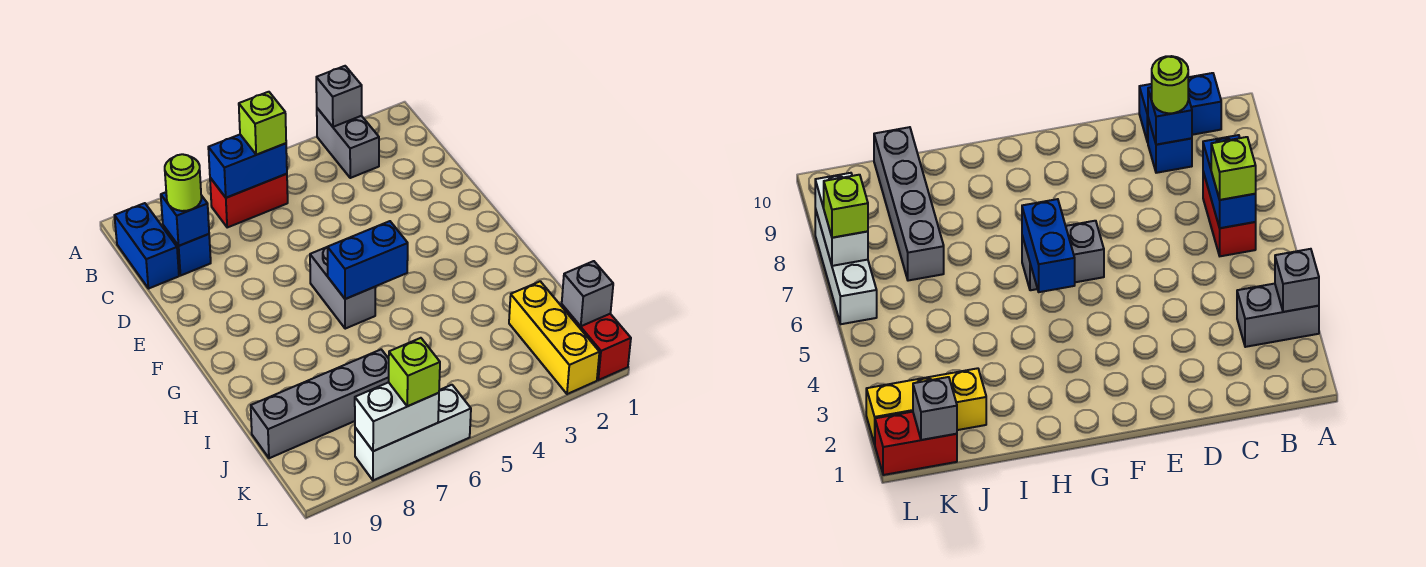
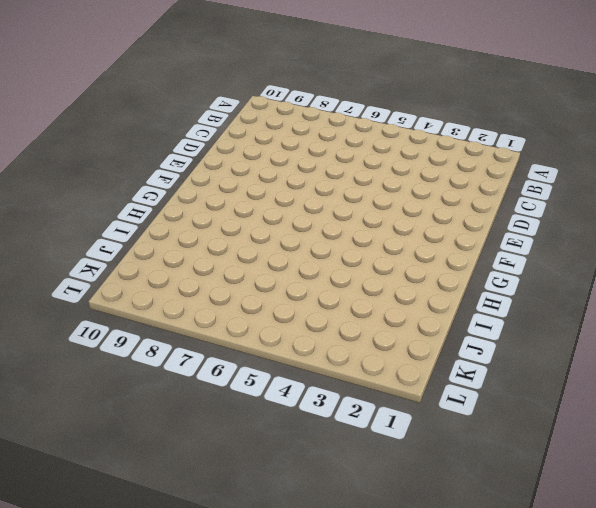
none -> grey 1x2 brick [317,108,379,178]
none -> red 1x2 brick [210,174,288,227]
none -> blue 1x2 brick [115,203,179,289]

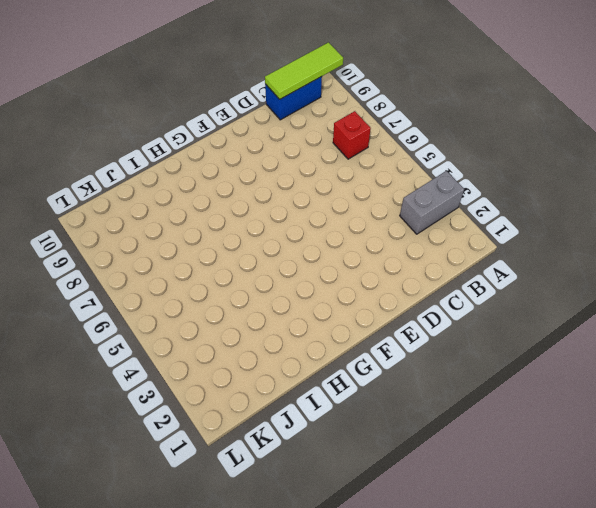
lime 1x3 tile [265,42,343,99] -> none
red 1x1 brick [333,111,371,159] -> red 1x2 brick [210,174,288,227]
none -> blue 1x1 brick [163,225,211,275]
none -> grey 1x2 brick [310,247,376,329]
none -> yellow 1x3 brick [509,281,599,394]

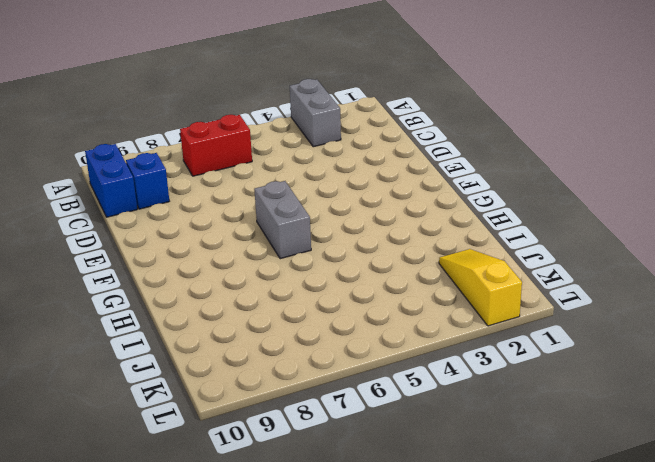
yellow 1x3 slope [439,249,522,326] -> yellow 1x3 brick [509,281,599,394]
none -> grey 1x4 brick [251,350,389,458]
none -> red 1x2 brick [562,305,631,380]
none -> white 1x3 brick [355,385,471,480]

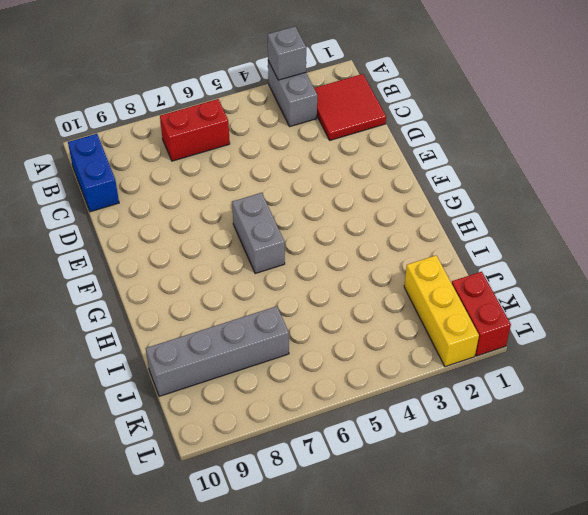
red 2x2 tile [314,74,386,140] -> none
none -> blue 1x1 brick [163,225,211,275]
none -> white 1x3 brick [355,385,471,480]
none -> blue 1x2 brick [208,135,287,198]

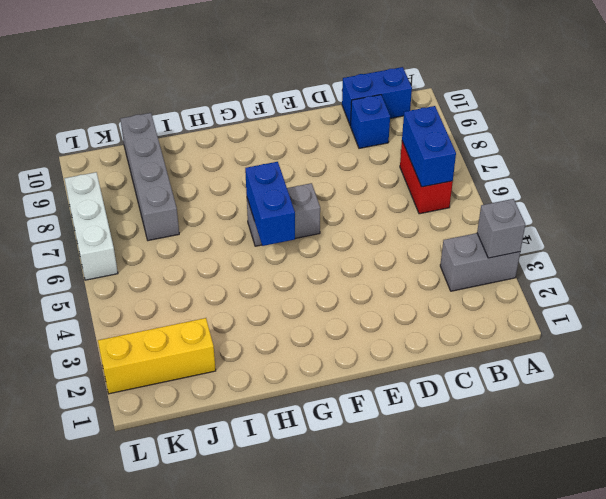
none -> red 1x2 brick [562,305,631,380]
none -> blue 1x1 brick [161,192,209,246]
none -> grey 1x1 brick [562,261,613,326]

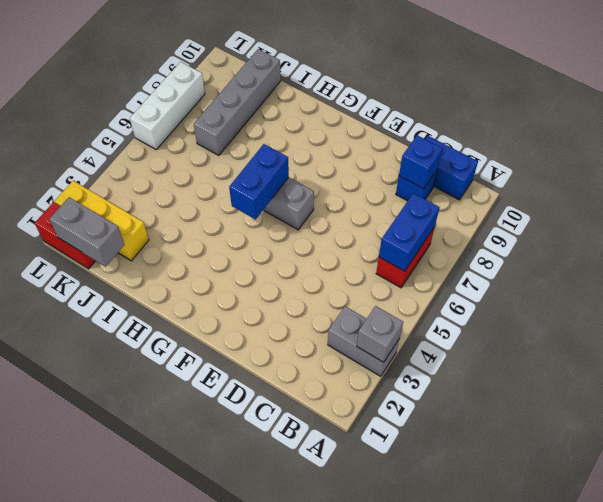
grey 1x2 brick [50,197,124,267] -> grey 1x1 brick [562,261,613,326]
none -> white 1x2 brick [355,382,439,451]
none -> lime 1x1 brick [239,92,286,155]
none -> lime 1x1 round brick [165,154,201,211]

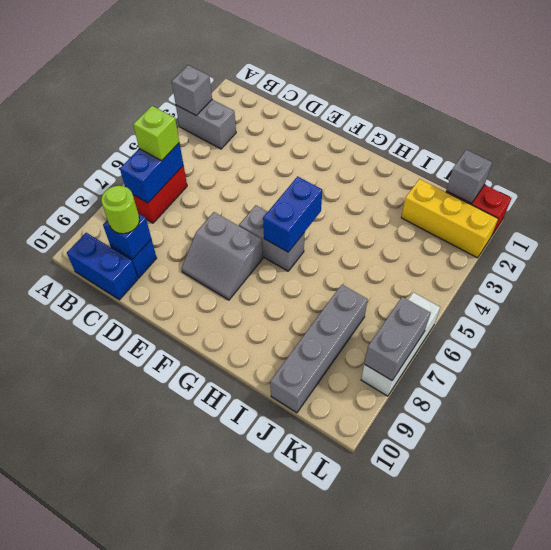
grey 2x2 slope [181,212,263,300] -> none
grey 1x2 brick [364,297,430,380] -> white 1x2 brick [355,382,439,451]
none -> lime 1x1 brick [389,338,440,406]

